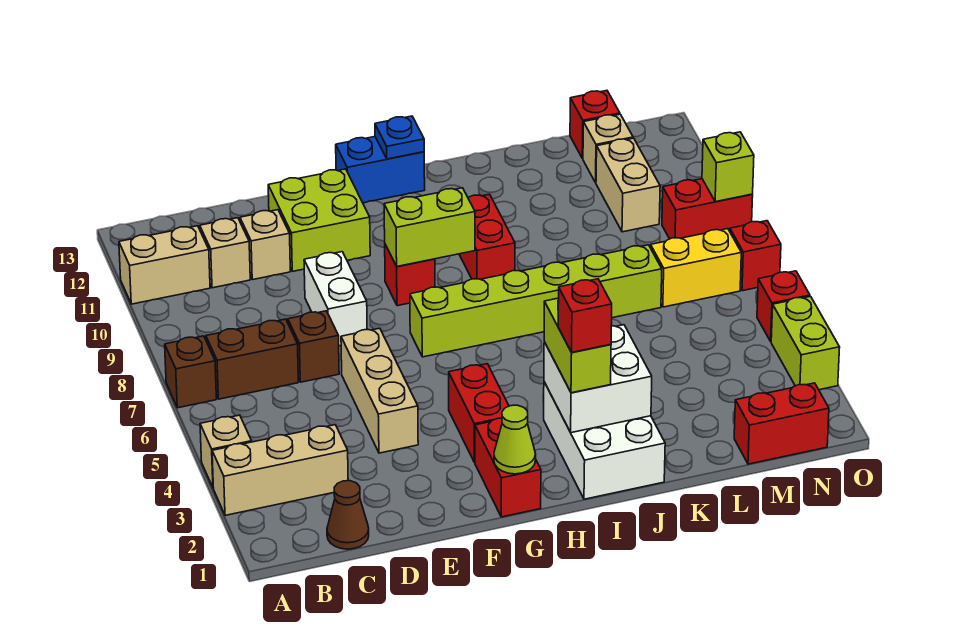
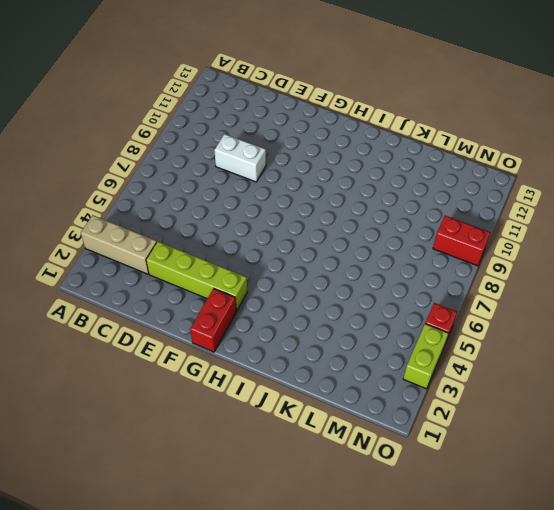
lime 1x4 brick [146,242,247,311] -> red 1x2 brick [449,364,509,463]
white 1x2 brick [214,134,266,182] -> white 1x2 brick turned to [304,252,367,346]
none -> tan 1x1 brick [200,415,252,487]
none -> brown 1x1 brick [165,336,216,408]
none -> tan 1x2 brick [119,226,210,304]
none -> brown 1x2 brick [206,319,298,399]

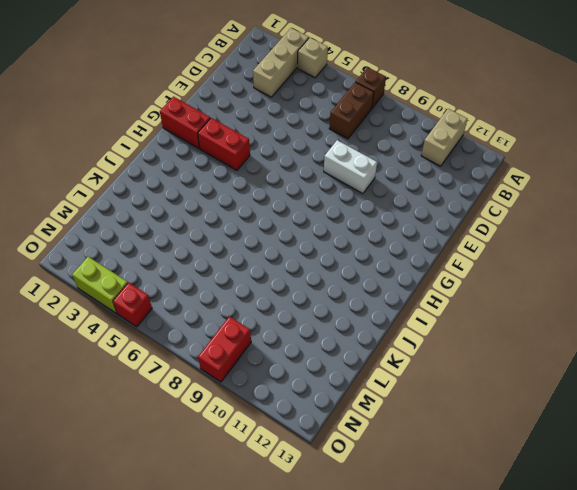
none -> brown 1x1 cone [327,481,369,549]
none -> tan 1x1 brick [200,218,250,288]
none -> brown 1x1 brick [288,311,339,382]
none -> tan 1x1 brick [240,210,290,280]

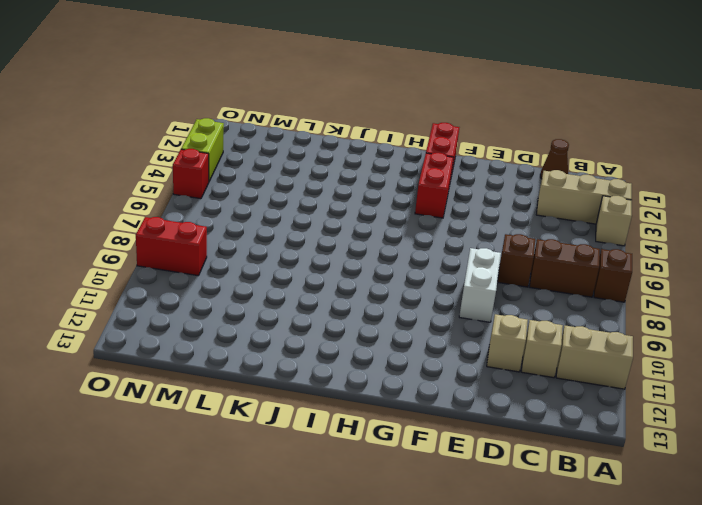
none -> tan 1x3 brick [341,328,418,453]
none -> lime 2x2 brick [268,169,370,271]
none -> lime 1x6 brick [410,245,662,357]
none -> red 1x1 brick [385,245,435,306]

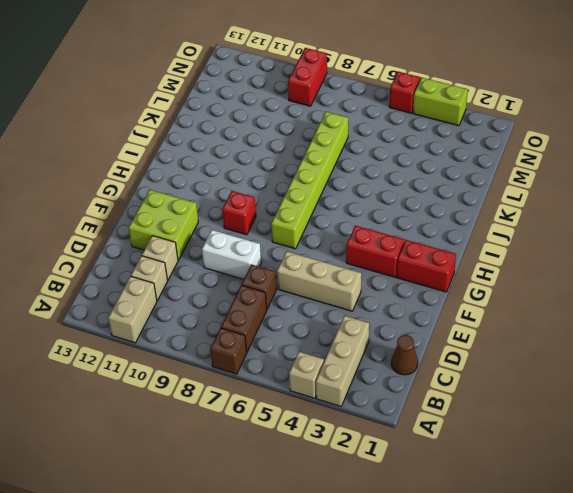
none -> blue 1x2 brick [336,137,425,203]
none -> white 2x3 brick [543,382,665,499]
none -> red 1x2 brick [459,194,515,279]
none -> red 1x2 brick [734,383,829,464]

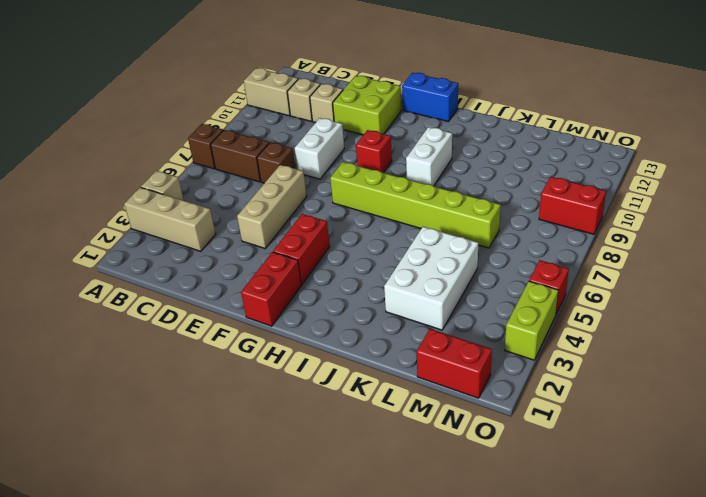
white 1x2 brick [406,127,452,186] -> red 1x2 brick [459,194,515,279]
white 2x3 brick [384,227,478,330] -> white 2x3 brick moved to [543,382,665,499]
none -> brown 1x1 cone [327,481,369,549]
none -> yellow 1x2 brick [651,229,741,307]
none -> tan 1x2 brick [596,138,660,232]
none -> tan 1x1 brick [583,114,633,183]

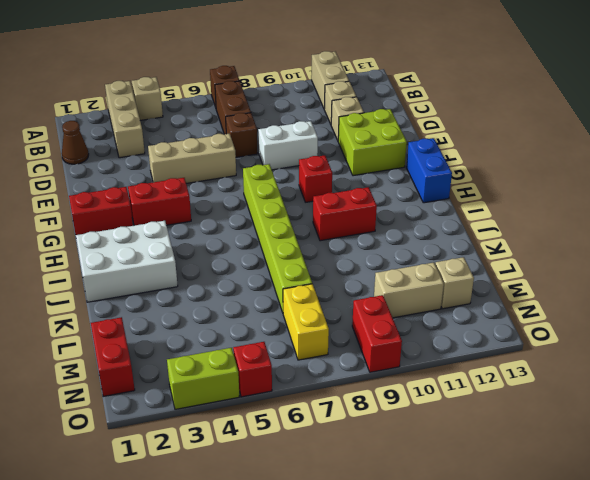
none -> red 1x1 brick [570,91,620,159]
none -> red 1x1 brick [730,221,781,291]
none -> lime 1x1 cone [494,405,536,474]
none -> lime 1x2 brick [384,188,475,266]

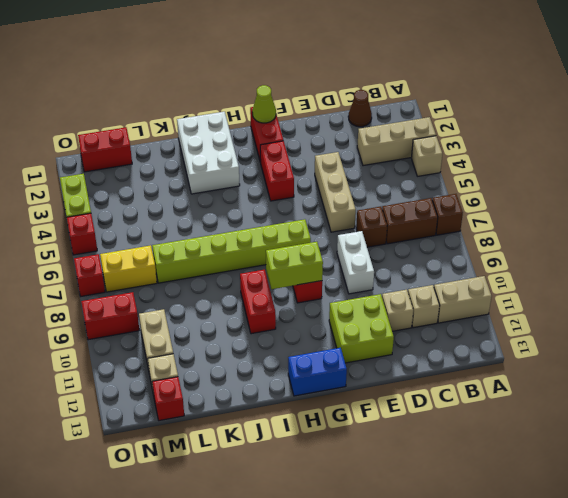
none -> blue 1x1 plate [375,116,424,159]
none -> white 2x2 brick [544,325,652,433]
none -> lime 1x1 brick [702,132,754,202]
none -> lime 1x2 brick [544,298,611,393]

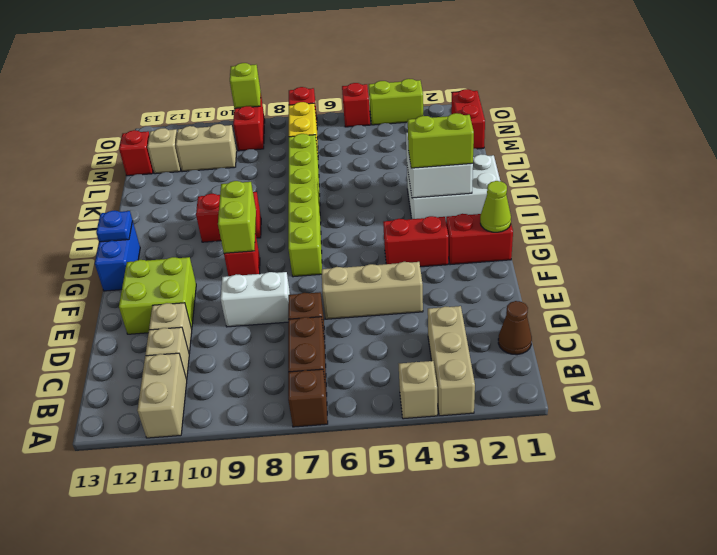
none -> red 1x1 brick [558,279,612,352]

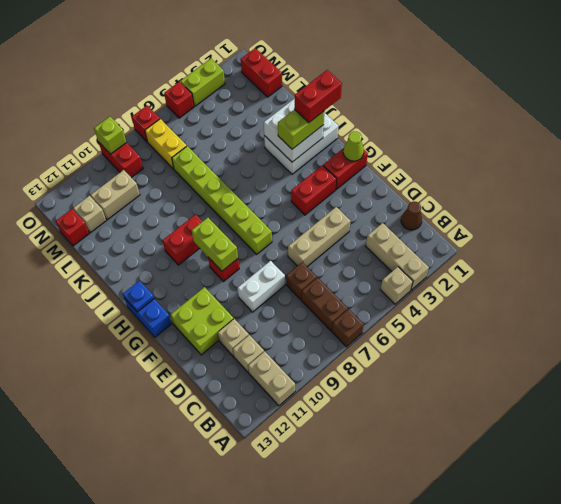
red 1x2 brick [294,70,342,123] -> red 1x1 brick [558,279,612,352]

